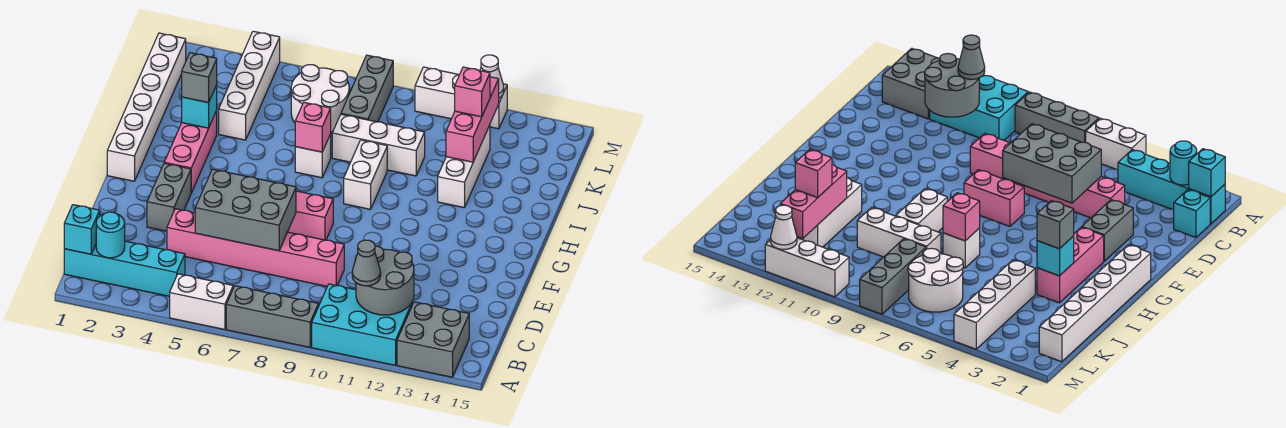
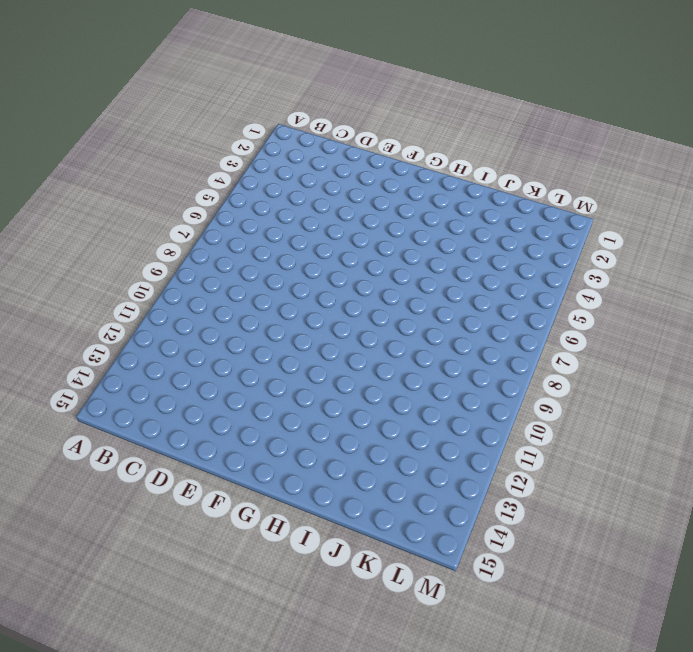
none -> white 1x2 brick [170,274,233,330]
none -> grey 1x3 brick [226,286,319,347]
none -> cyan 2x3 brick [312,284,412,365]
none -> grey 2x2 brick [397,302,469,377]

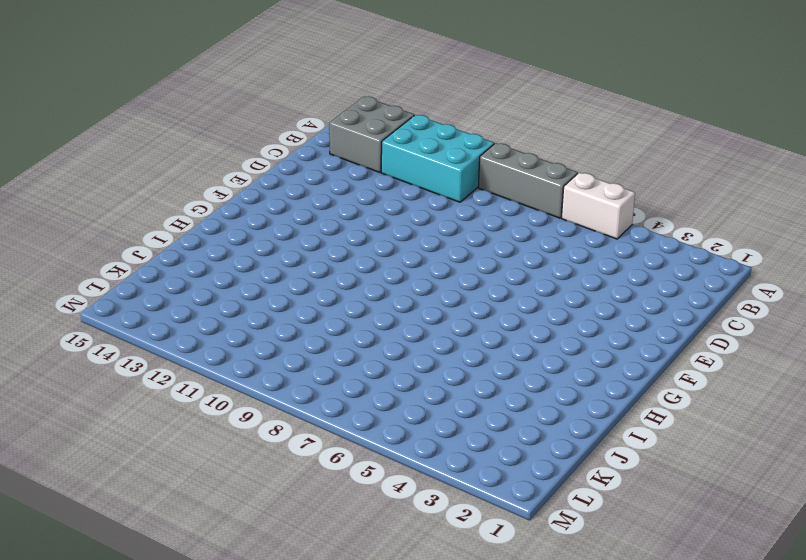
none -> cyan 1x4 brick [64,241,185,296]
none -> cyan 1x1 brick [1174,190,1210,237]
none -> pink 1x6 brick [167,209,344,286]
none -> grey 1x2 brick [147,163,191,231]

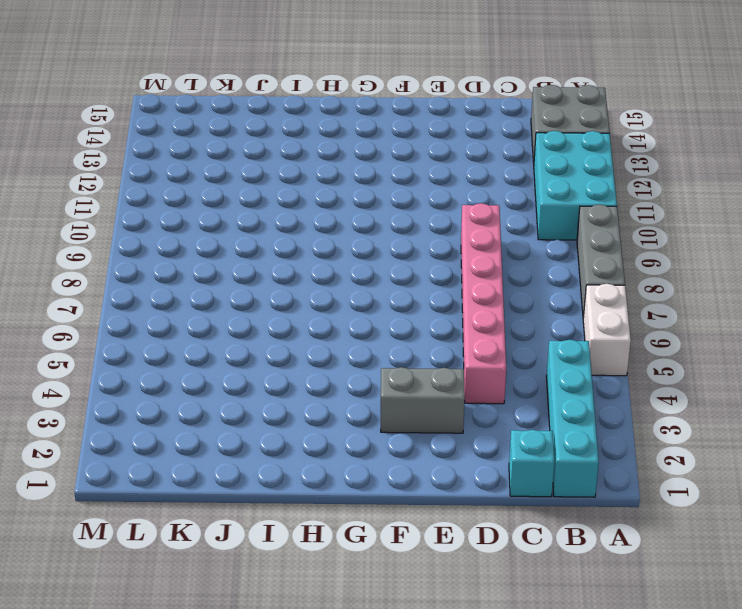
none -> pink 1x2 brick [288,191,333,240]
none -> white 1x6 brick [107,33,186,181]
none -> pink 1x3 brick [164,111,217,193]
none -> white 1x2 brick [344,140,387,209]

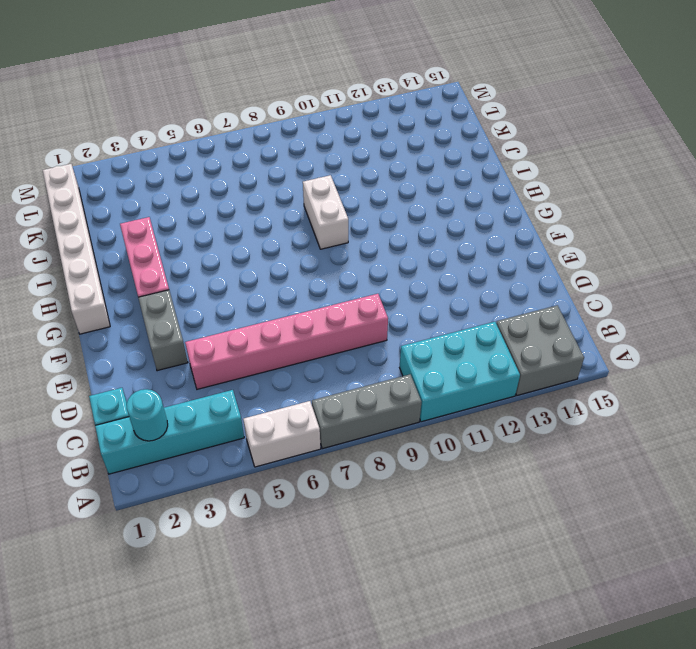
none -> pink 1x2 brick [288,191,333,240]
none -> white 1x1 brick [295,134,331,178]
none -> white 1x3 brick [438,125,490,208]
none -> white 1x4 brick [219,31,280,140]

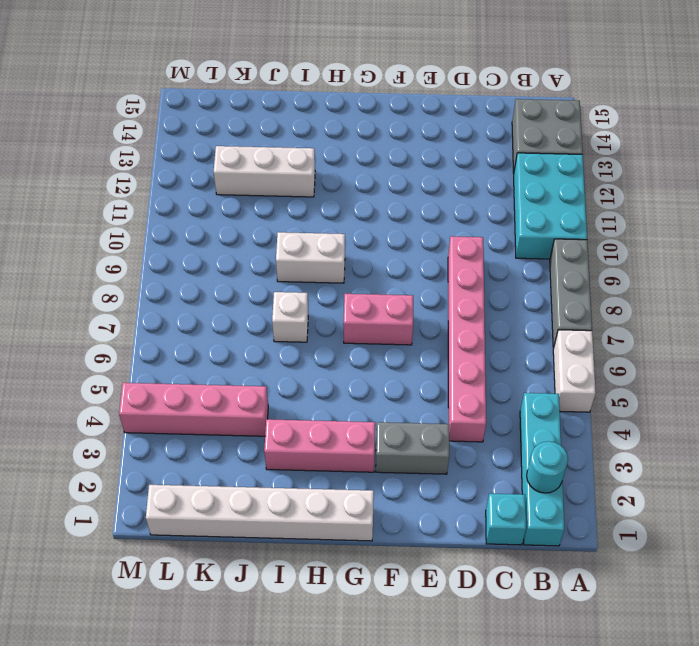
pink 1x2 brick [343,294,413,345] -> pink 1x2 brick turned to [288,191,333,240]
pink 1x4 brick [119,383,268,436] -> white 1x4 brick [219,31,280,140]
none -> white 1x3 brick [332,114,425,176]
none -> white 2x2 round brick [291,65,349,132]
none -> grey 1x3 brick [341,55,393,122]
none -> white 1x3 brick [415,67,507,129]

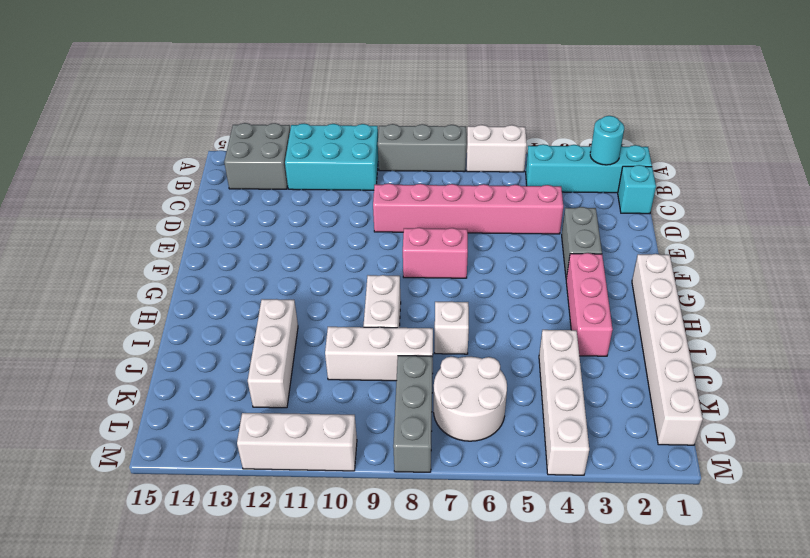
none -> cyan 1x1 brick [64,205,100,254]
none -> grey 2x2 round brick [356,246,414,315]
none -> grey 2x3 brick [195,169,296,251]
none -> cyan 1x1 brick [182,85,217,128]

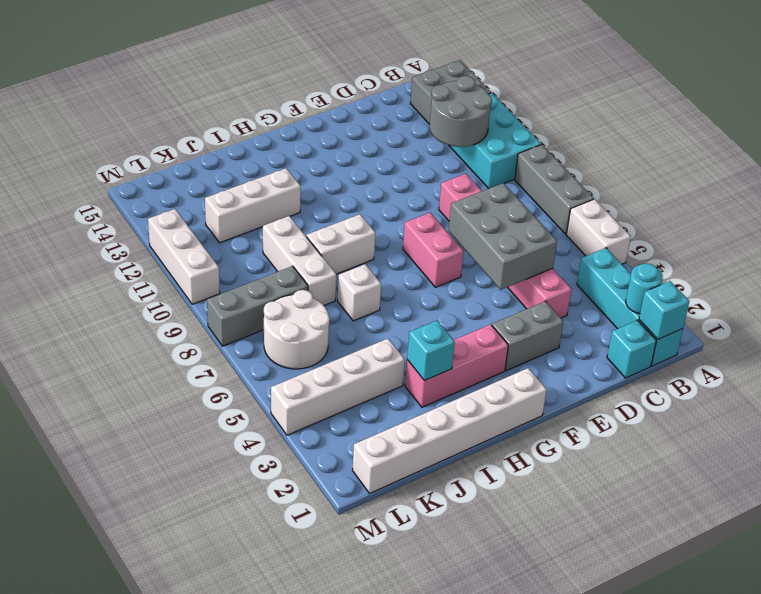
none -> pink 1x1 brick [295,102,331,152]
none -> pink 1x3 brick [446,77,499,162]
none -> white 1x1 cone [480,55,504,98]
none -> grey 1x1 cone [352,240,381,286]

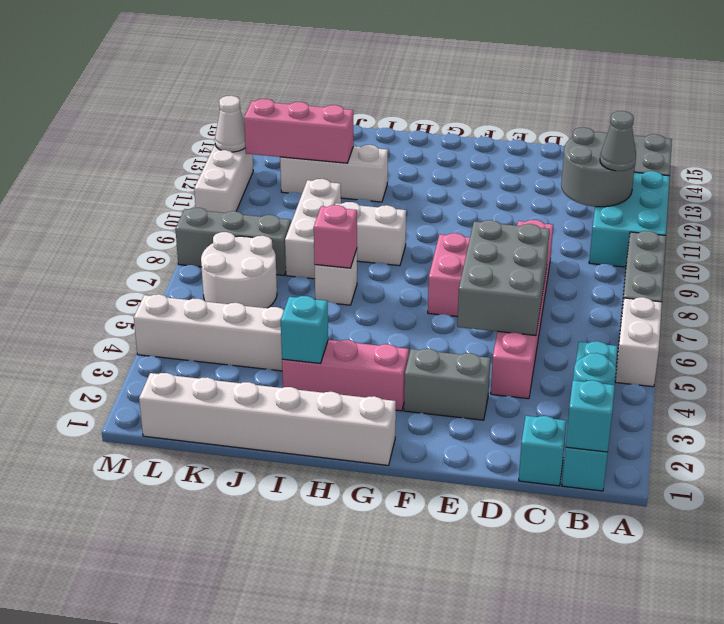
none -> grey 1x1 brick [182,53,217,103]
none -> pink 1x1 brick [455,67,490,117]

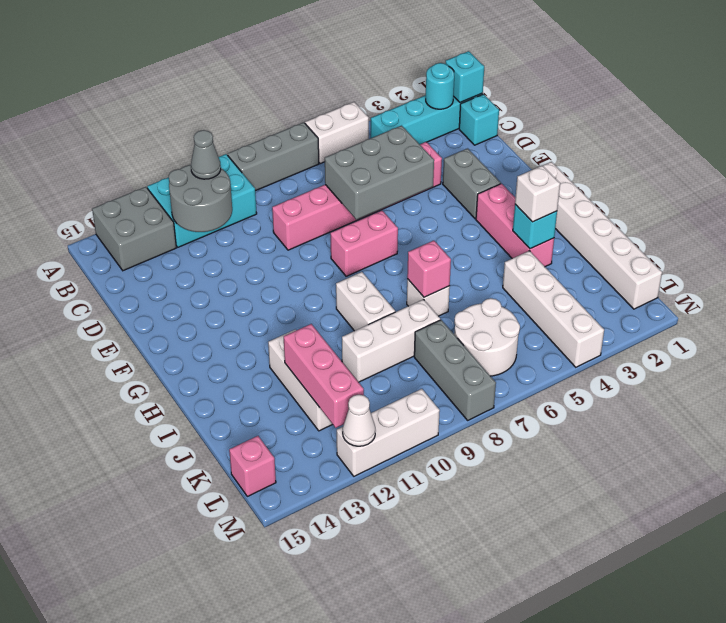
white 1x1 brick [515,166,560,222] -> grey 1x1 brick [182,53,217,103]
pink 1x1 brick [229,436,276,496] -> pink 1x1 brick moved to [455,67,490,117]

